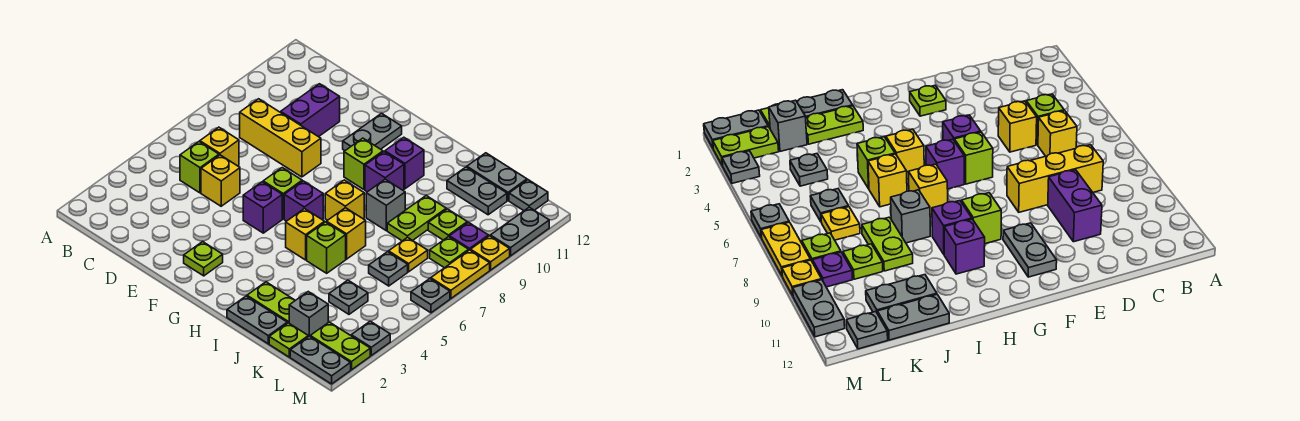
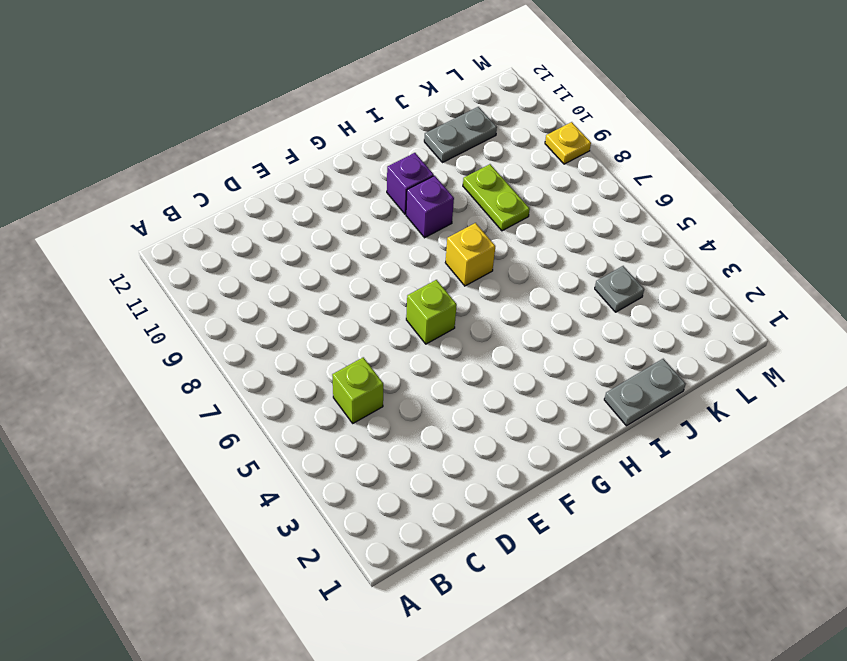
none -> yellow 1x1 brick [200,127,239,166]
none -> yellow 1x3 brick [240,99,321,177]
none -> yellow 1x1 brick [201,155,240,206]
none -> purple 1x2 brick [281,84,340,137]

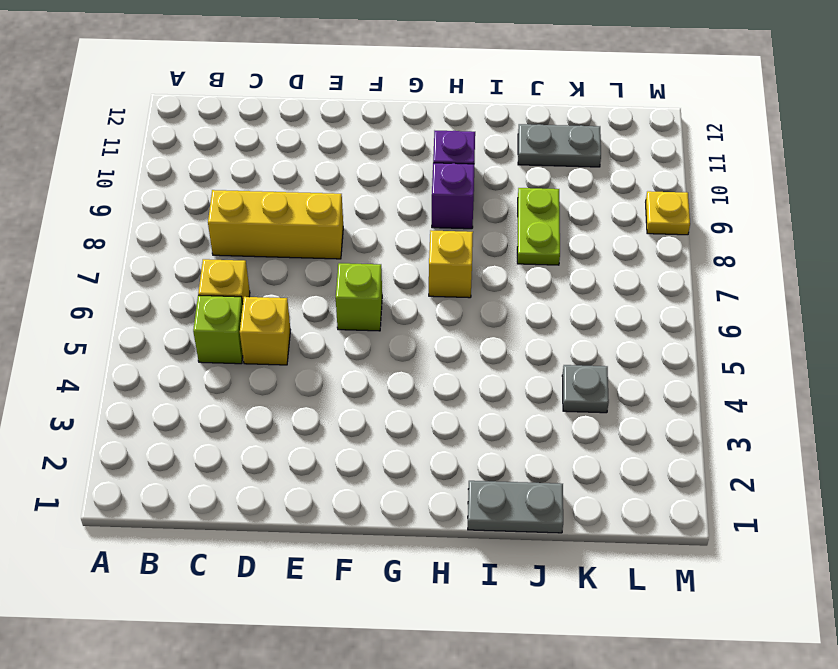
none -> purple 1x2 brick [281,84,340,137]
none -> lime 1x1 plate [184,242,223,276]
none -> purple 1x1 brick [243,182,282,233]
none -> grey 1x2 plate [343,113,402,151]

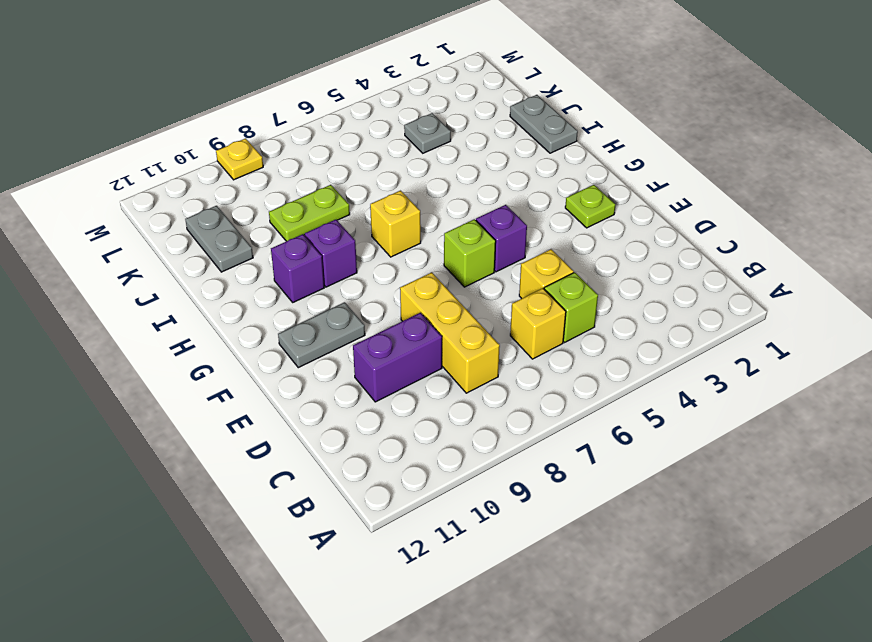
none -> purple 1x1 brick [284,181,323,221]
none -> lime 1x1 brick [344,138,383,189]
none -> yellow 1x1 brick [286,208,325,260]
none -> lime 1x2 plate [247,282,295,323]

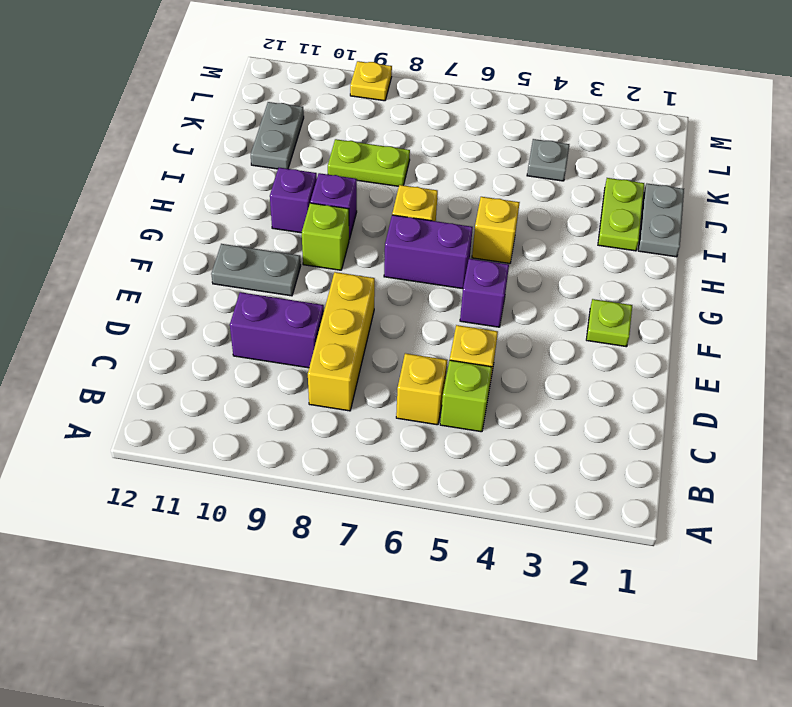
purple 1x2 brick [384,215,473,289] -> purple 1x1 brick [284,181,323,221]
none -> lime 1x1 brick [263,168,302,219]
none -> lime 1x1 brick [307,222,346,273]
none -> yellow 1x1 brick [327,208,366,259]
none -> grey 1x1 brick [366,179,405,231]

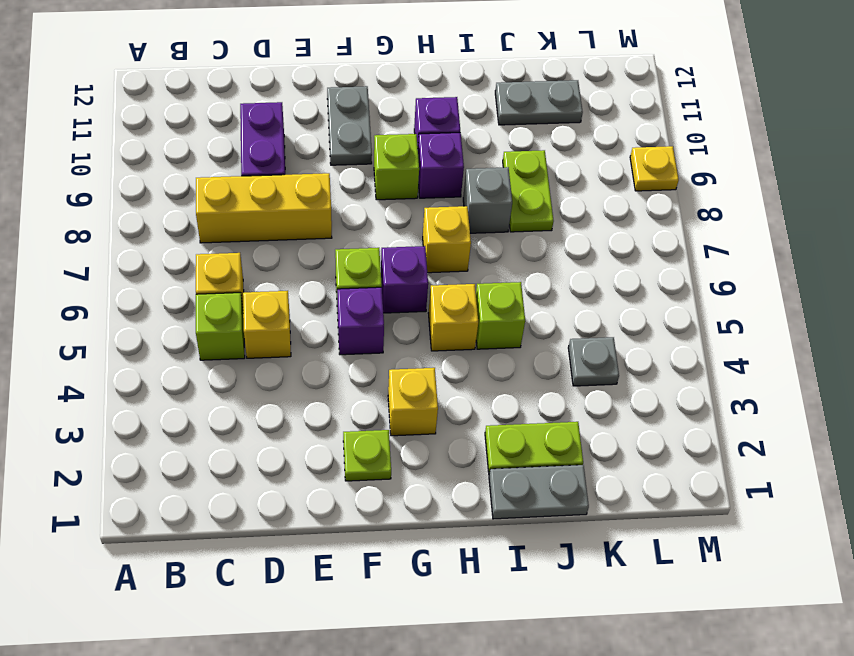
yellow 1x1 brick [388,368,438,436] -> yellow 1x1 brick moved to [327,208,366,259]
none -> grey 1x2 plate [467,153,527,200]
none -> lime 1x1 plate [269,323,308,357]
none -> grey 1x1 brick [289,292,328,337]
none -> grey 1x1 plate [369,252,408,286]

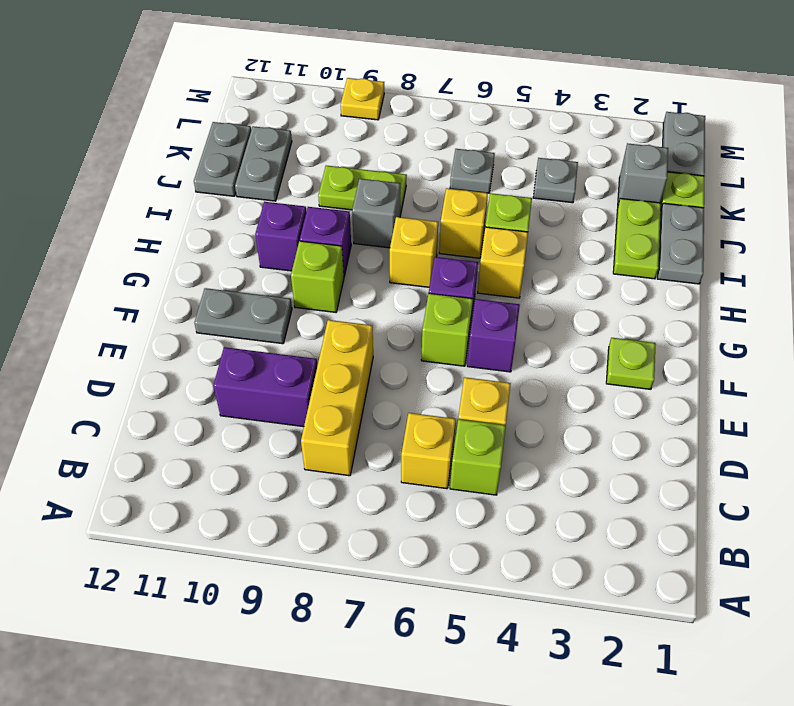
none -> yellow 1x1 plate [389,237,428,272]
none -> lime 1x1 plate [428,209,467,240]
none -> lime 1x2 plate [310,322,370,370]
none -> lime 1x1 plate [430,237,469,268]

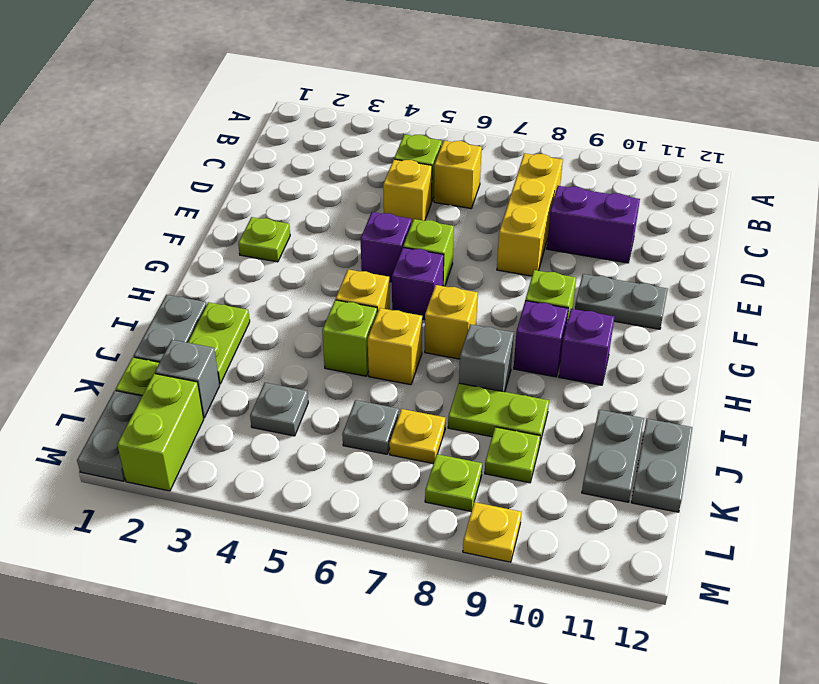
lime 1x2 brick [117,374,204,491] -> lime 1x2 plate [310,322,370,370]
none -> purple 1x1 plate [449,222,488,250]
none -> grey 1x1 plate [509,180,548,211]
none -> grey 1x1 plate [351,321,390,355]
none -> grey 1x1 plate [411,279,450,313]

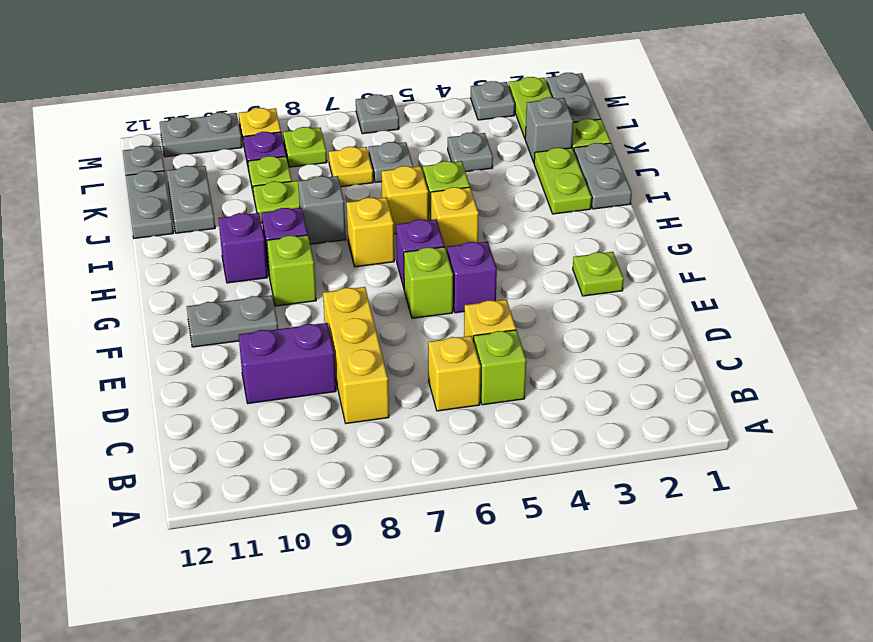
none -> yellow 1x2 plate [431,250,490,299]

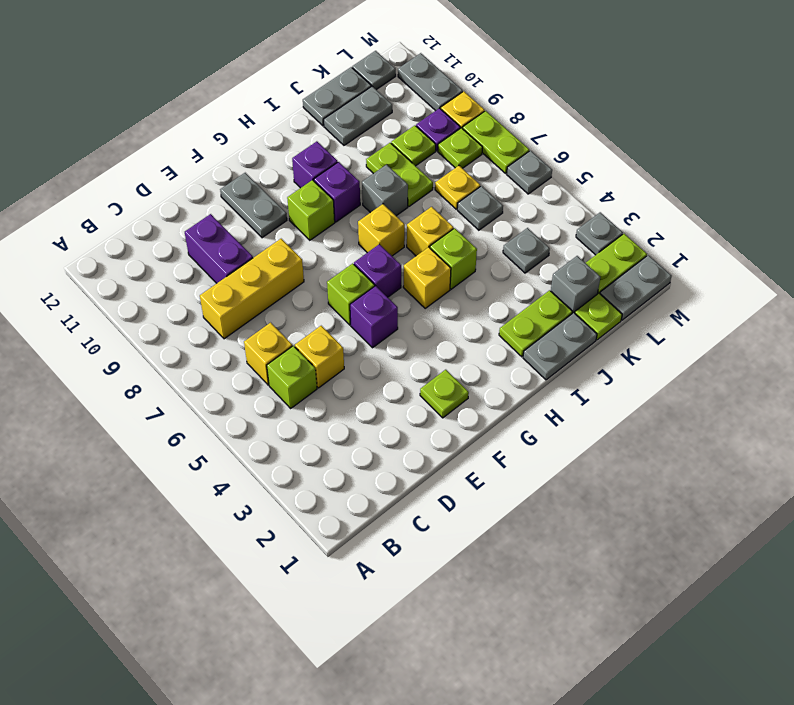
lime 1x2 plate [463,111,529,173] -> yellow 1x2 plate [431,250,490,299]

